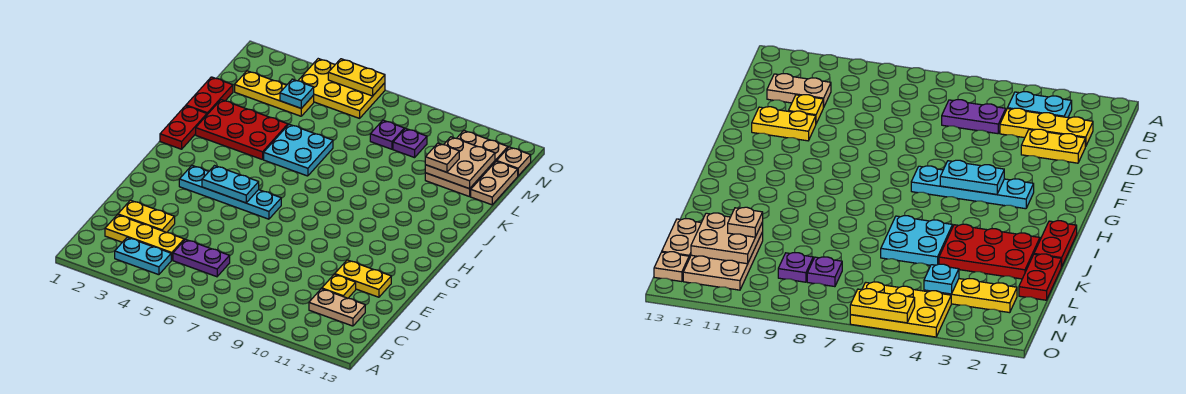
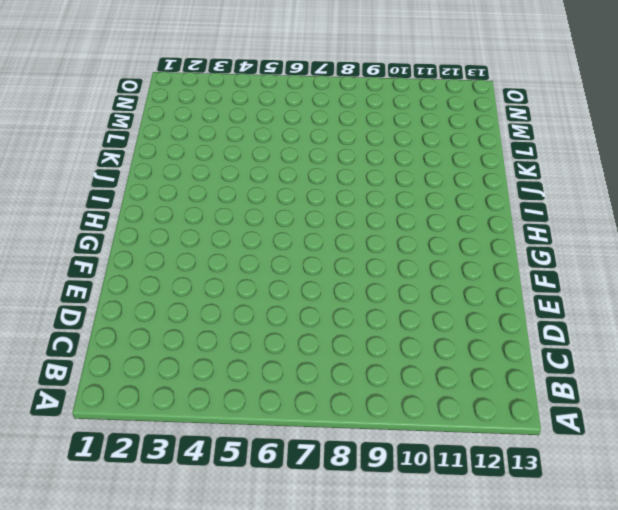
none -> cyan 1x2 plate [115,237,171,275]
none -> yellow 1x3 plate [105,215,184,260]
none -> purple 1x2 plate [173,239,230,277]

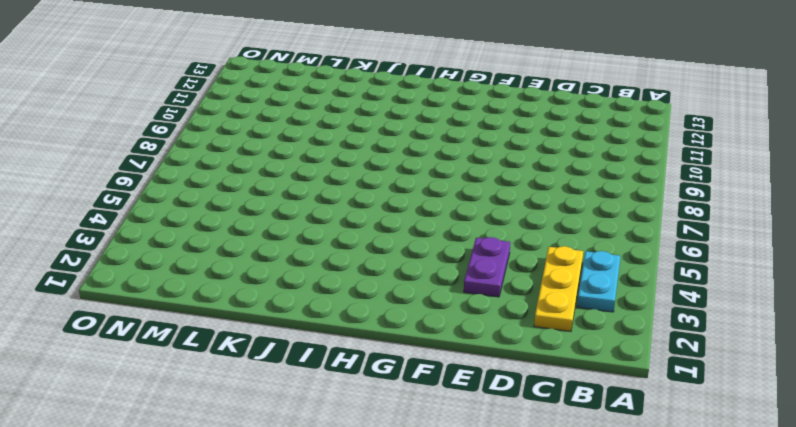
purple 1x2 plate [464,237,510,297] -> purple 1x2 plate moved to [173,239,230,277]
none -> tan 1x2 plate [309,289,365,326]
none -> yellow 1x2 plate [118,200,175,233]
none -> yellow 1x1 plate [322,274,356,298]

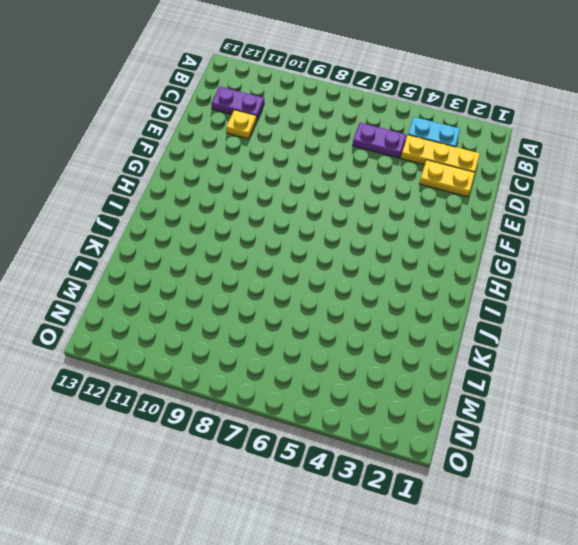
purple 1x2 plate [211,87,264,121] -> tan 1x2 plate [309,289,365,326]
none -> yellow 1x2 plate [335,260,391,297]
none -> cyan 1x4 plate [179,166,281,219]
none -> red 1x2 plate [160,106,207,149]

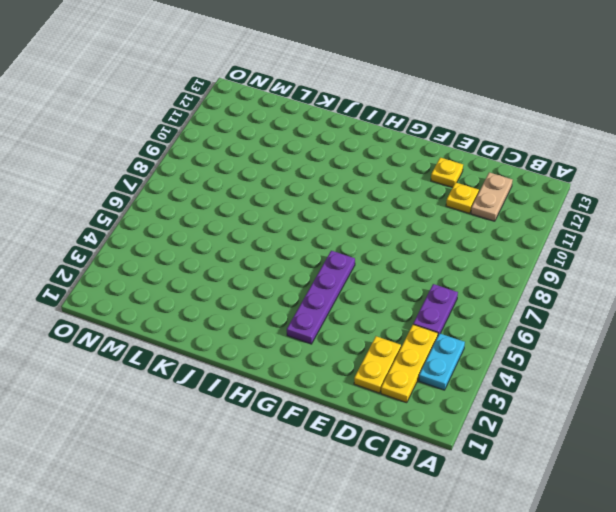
yellow 1x1 plate [431,158,463,188] -> yellow 1x2 plate [335,260,391,297]
purple 1x4 plate [287,251,355,344] -> cyan 1x4 plate [179,166,281,219]
none -> red 1x2 plate [160,106,207,149]
none -> red 2x3 plate [196,100,288,160]
none -> cyan 2x2 plate [264,124,333,176]

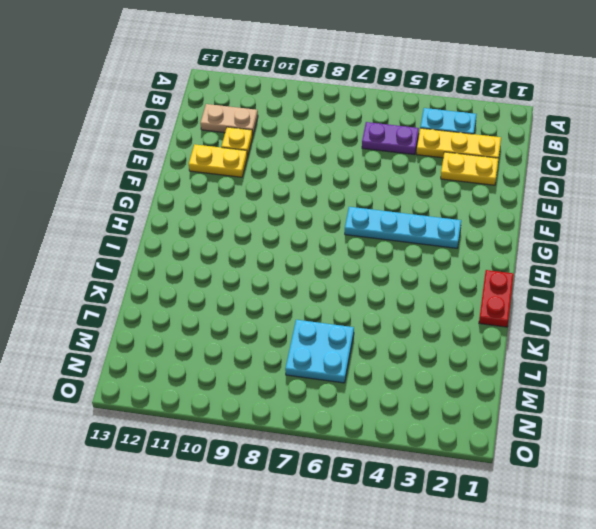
cyan 2x2 plate [285,320,354,383] -> cyan 2x2 plate moved to [264,124,333,176]
none -> red 2x3 plate [196,100,288,160]
none -> red 1x2 plate [186,77,233,114]
none -> tan 2x3 plate [425,131,508,197]

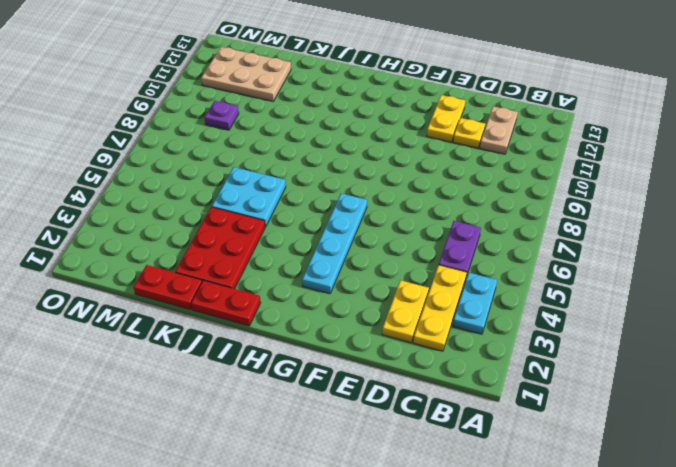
none -> tan 1x2 plate [471,161,518,205]
none -> yellow 1x3 plate [235,71,314,116]
none -> purple 1x1 plate [370,120,404,149]

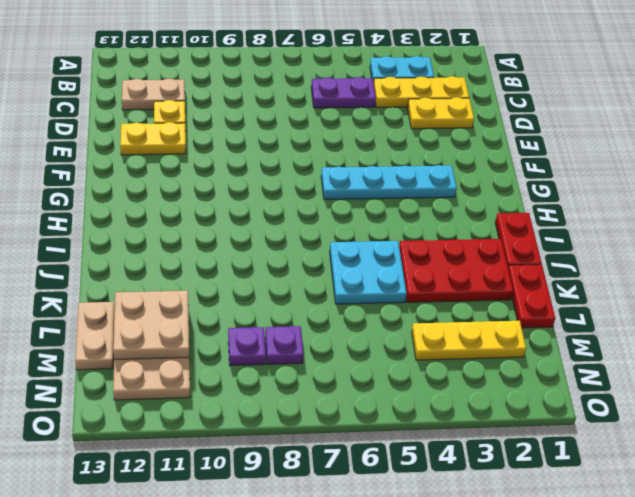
none -> yellow 2x3 plate [298,59,385,118]
none -> tan 1x1 plate [497,147,531,176]
none -> cyan 1x2 plate [202,166,259,203]

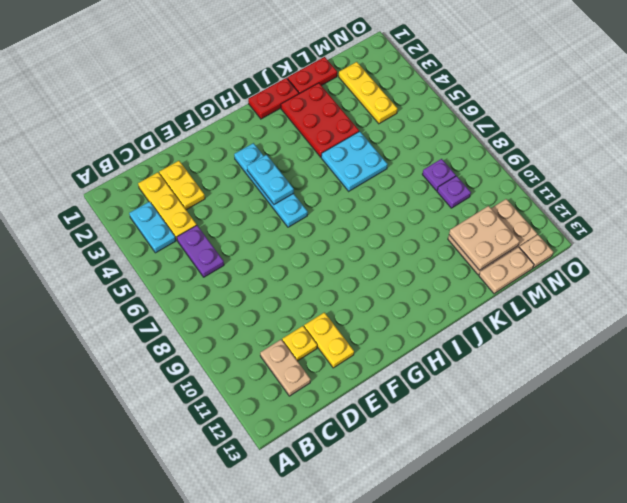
none -> yellow 2x3 plate [298,59,385,118]
none -> cyan 1x1 plate [280,79,314,108]
none -> yellow 1x2 plate [328,59,385,96]

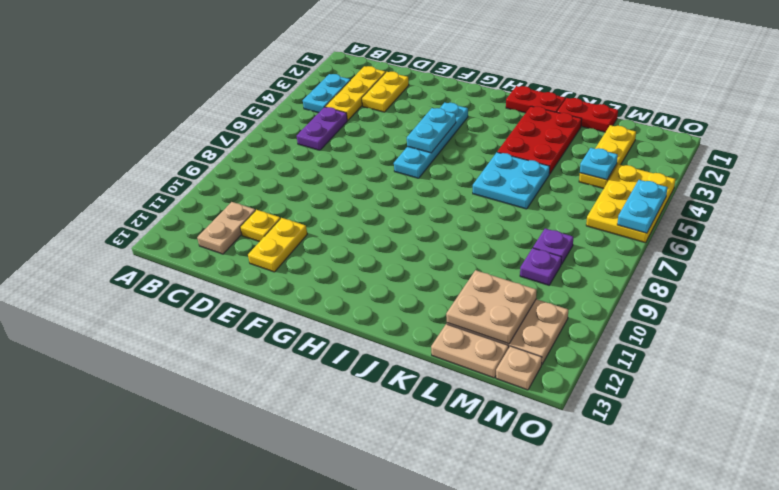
cyan 1x2 plate [617,180,668,233] -> yellow 1x2 plate [328,59,385,96]
none -> tan 1x1 plate [425,143,459,172]

